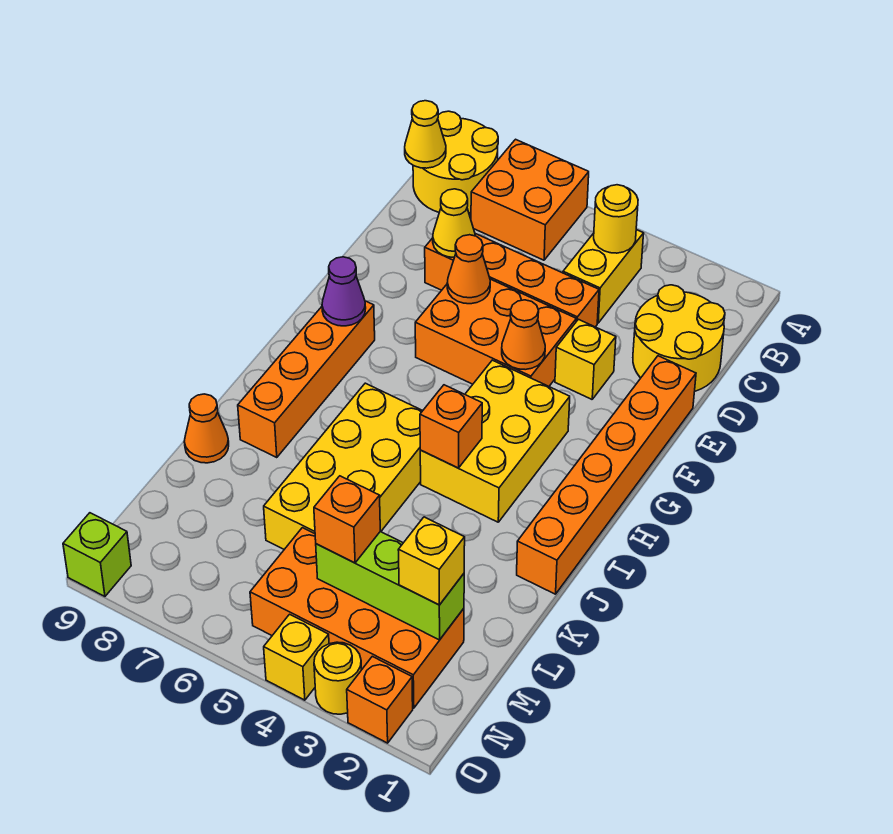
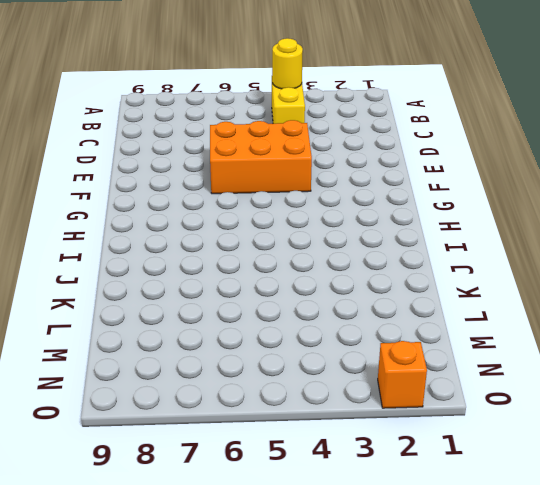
none -> orange 2x2 brick [471,139,589,260]
none -> yellow 2x2 round brick [413,111,498,213]
none -> yellow 2x2 round brick [633,285,725,391]

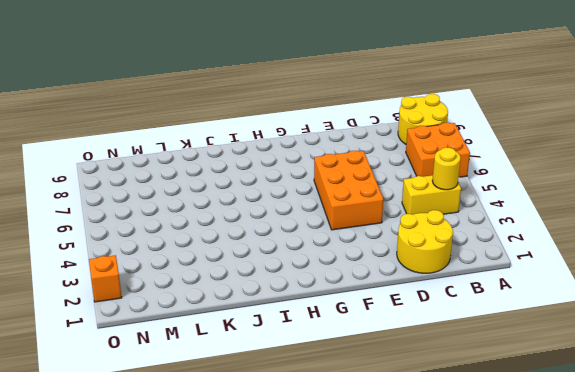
none -> orange 1x4 brick [425,234,599,327]
none -> orange 1x6 brick [517,356,696,594]
none -> yellow 1x1 brick [555,319,616,399]

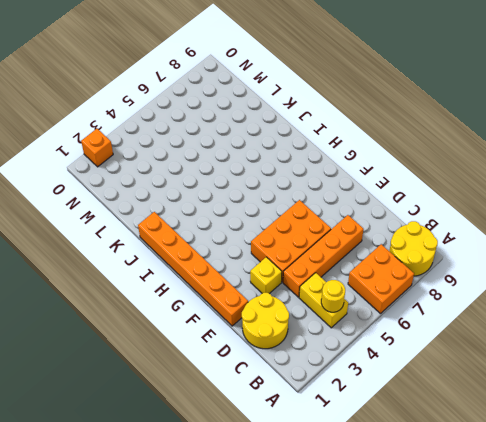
none -> yellow 2x3 brick [420,360,570,522]
none -> orange 1x4 brick [238,301,375,458]
none -> yellow 2x4 brick [264,383,423,549]

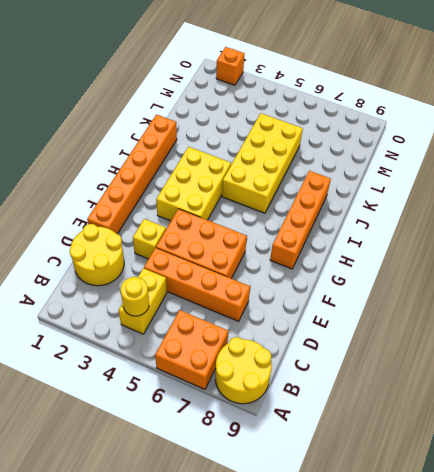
none -> orange 1x1 cone [184,394,229,463]
none -> orange 2x4 brick [250,528,464,708]
none -> yellow 1x1 round brick [314,642,361,714]

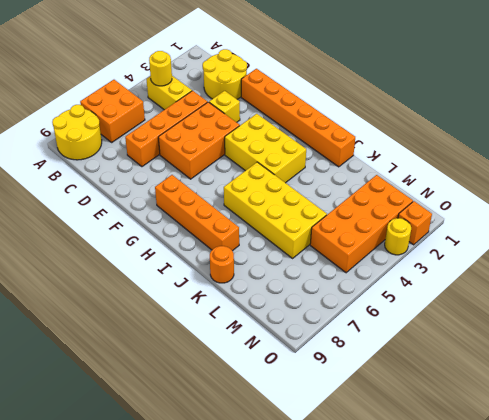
orange 1x1 round brick [210,246,234,283] -> orange 1x1 cone [184,394,229,463]
none -> yellow 1x1 brick [264,614,329,700]
none -> lime 1x1 brick [63,513,131,596]
none -> yellow 1x1 cone [405,101,446,168]

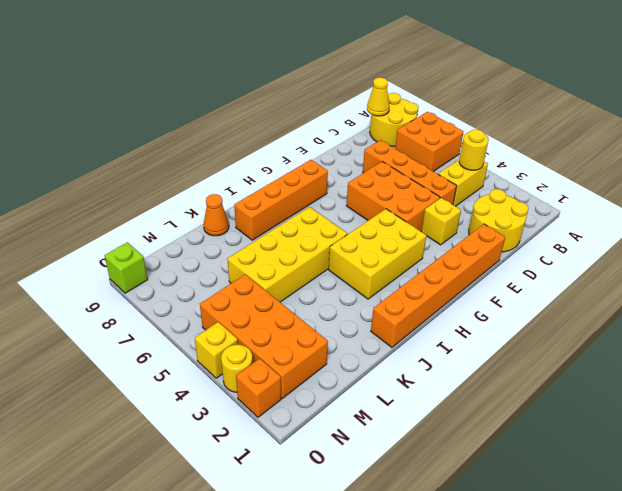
none -> yellow 1x1 cone [433,189,475,257]
none -> orange 1x1 cone [447,235,490,304]
none -> orange 1x1 cone [502,300,545,370]

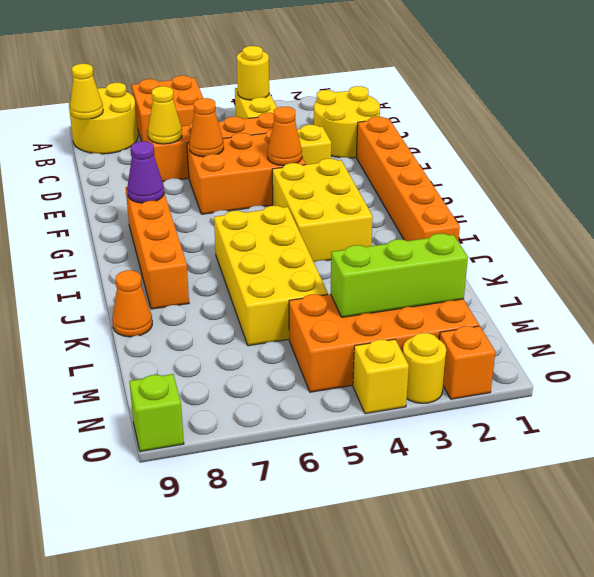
none -> orange 1x1 brick [420,385,482,468]
none -> yellow 1x1 brick [398,517,465,605]
none -> orange 1x1 brick [314,476,380,563]

